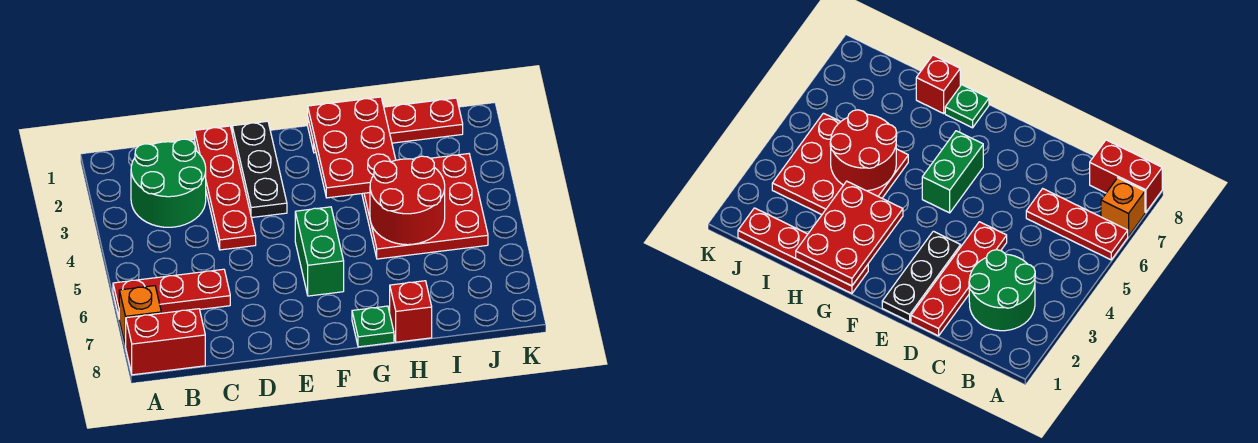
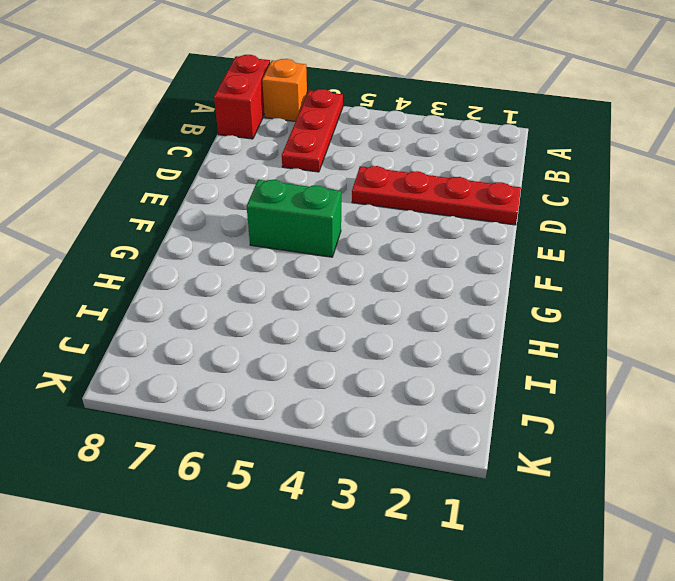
none -> green 2x2 round brick [131,139,206,227]
none -> black 1x3 plate [232,121,287,218]
none -> red 1x4 plate [308,98,463,153]

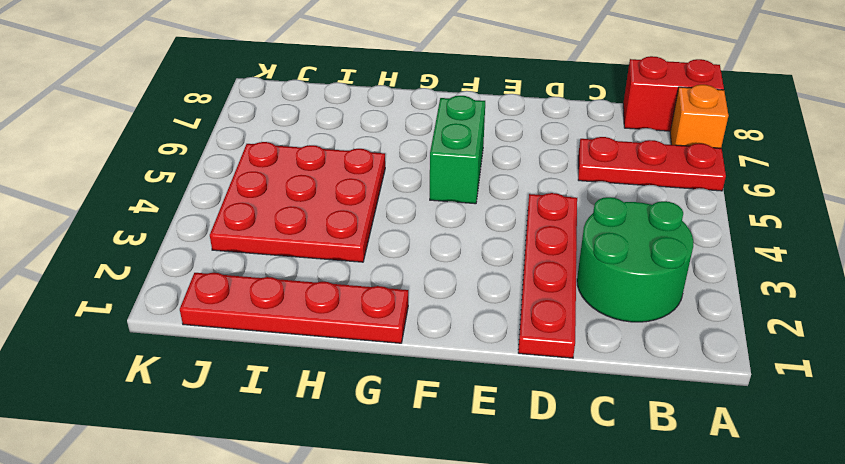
none -> black 1x3 plate [232,121,287,218]
none -> green 1x1 plate [352,306,394,347]
none -> red 1x1 brick [390,281,432,342]

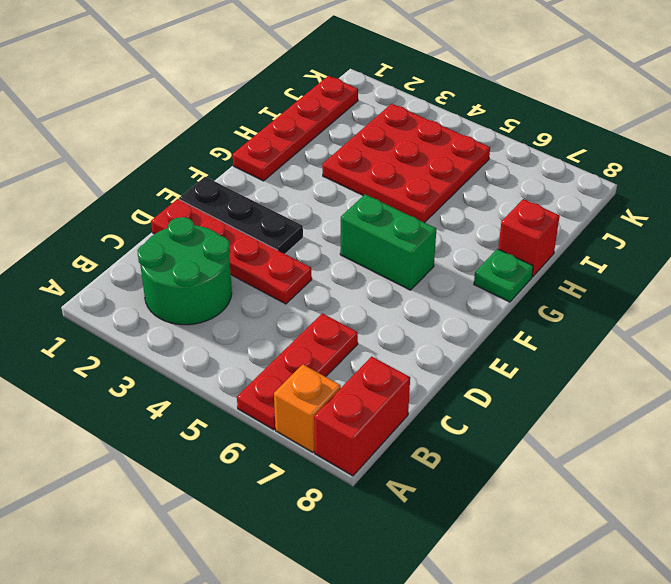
none -> red 2x3 plate [308,97,396,198]
none -> red 2x2 round brick [370,156,445,245]

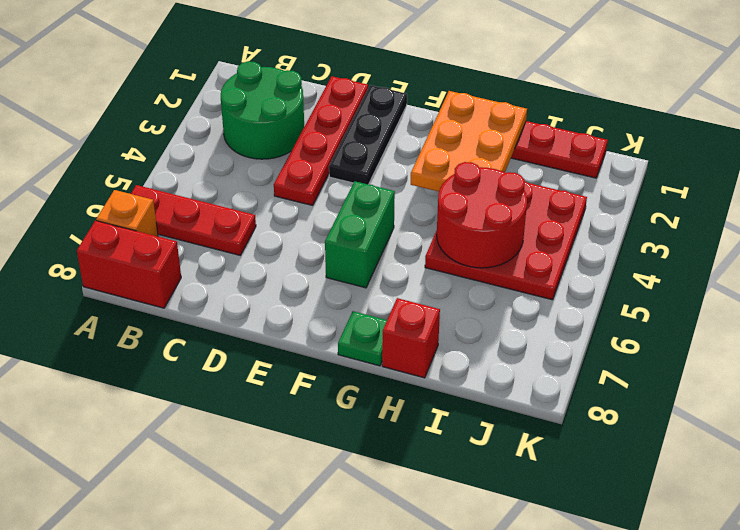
orange 2x3 plate [411,91,527,192] -> red 2x3 plate [308,97,396,198]

